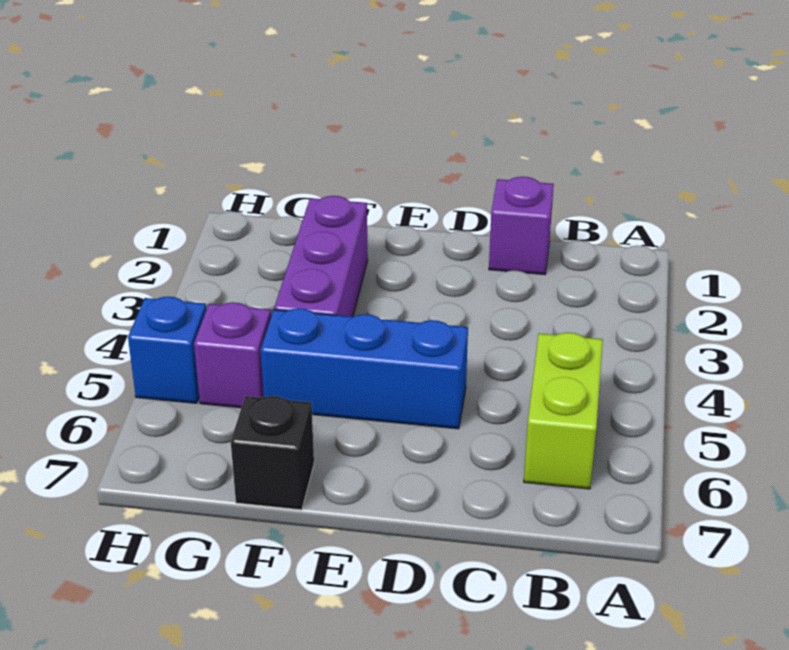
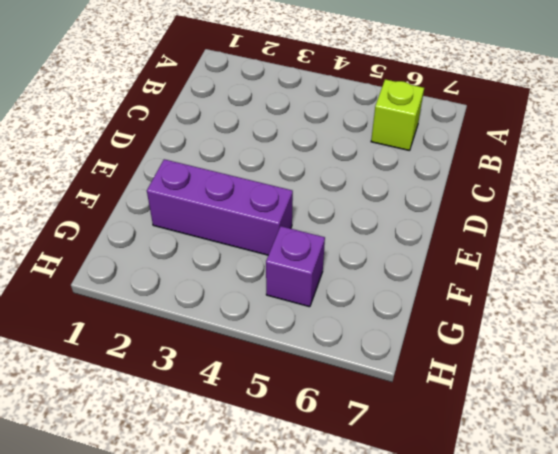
lime 1x1 brick [371,79,424,151] -> lime 1x2 brick [524,332,603,489]
none -> purple 1x1 brick [489,177,554,275]
none -> blue 1x3 brick [261,308,468,429]

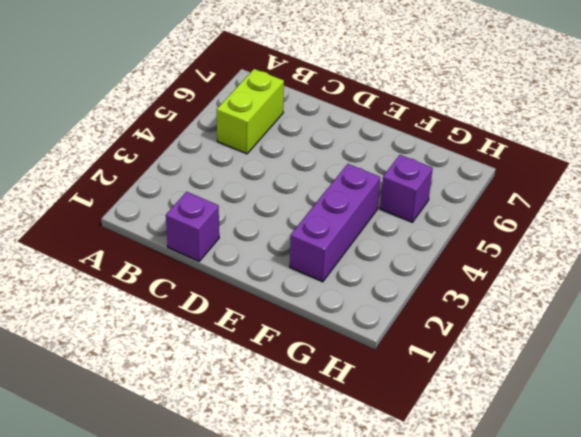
none -> blue 1x3 brick [261,308,468,429]
none -> black 1x1 brick [231,396,314,510]

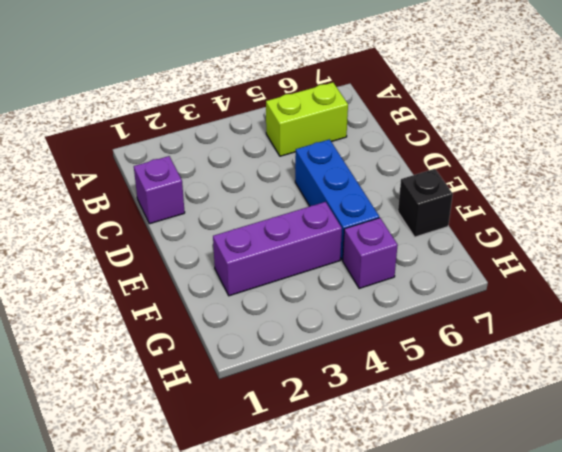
none -> blue 1x1 brick [128,297,206,403]

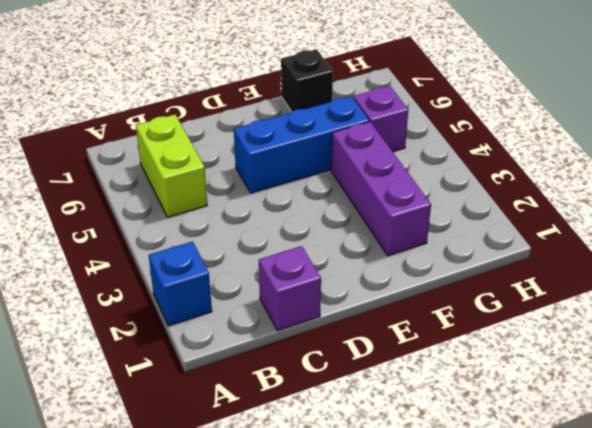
blue 1x1 brick [149,242,212,326] -> blue 1x1 brick moved to [128,297,206,403]

